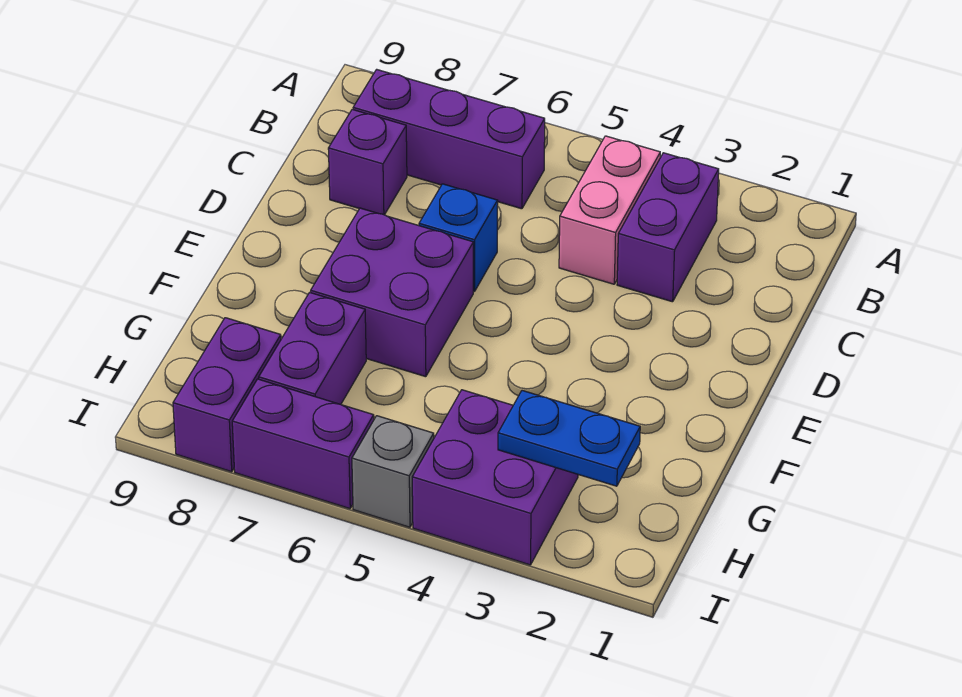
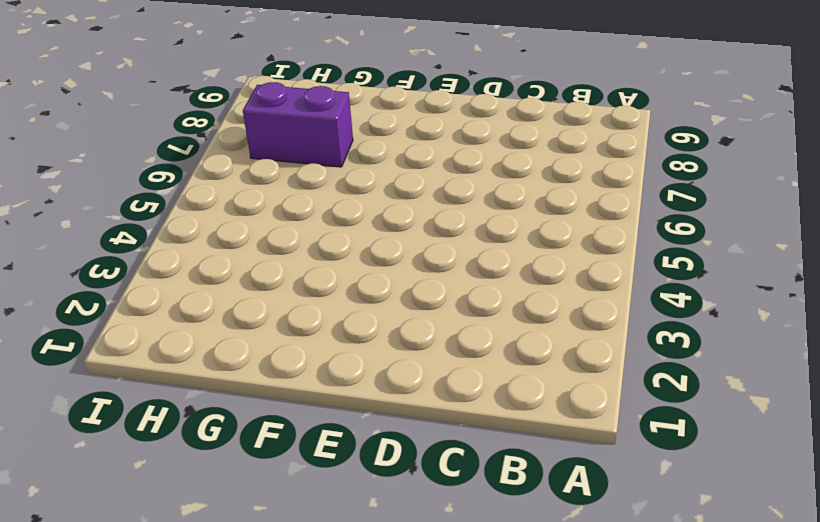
none -> purple 1x2 brick [617,153,719,302]
none -> pink 1x2 brick [559,136,660,284]
none -> purple 1x3 brick [353,69,545,209]

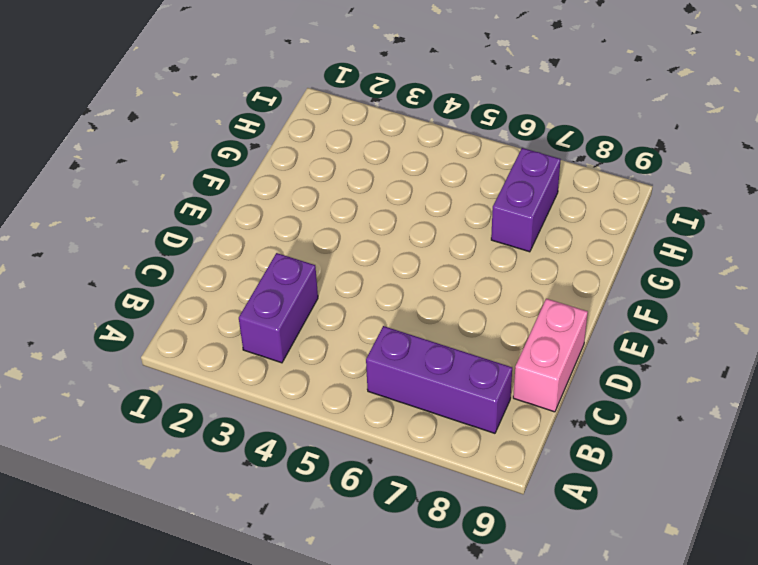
pink 1x2 brick [513,299,588,412] -> pink 1x2 brick moved to [559,136,660,284]
none -> purple 1x1 brick [328,109,407,215]
none -> blue 1x1 brick [419,184,498,292]
none -> purple 2x2 brick [311,208,473,377]

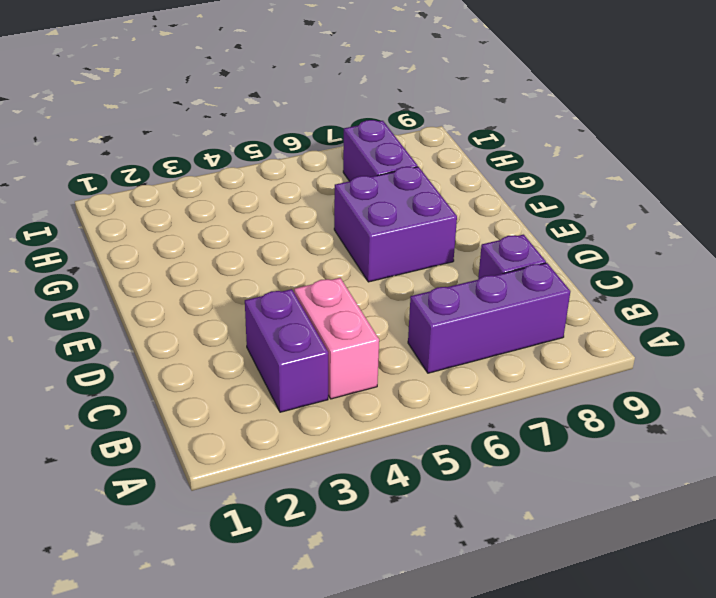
none -> blue 1x1 brick [419,184,498,292]
none -> purple 2x2 brick [412,390,578,565]
none -> purple 1x2 brick [173,318,281,472]

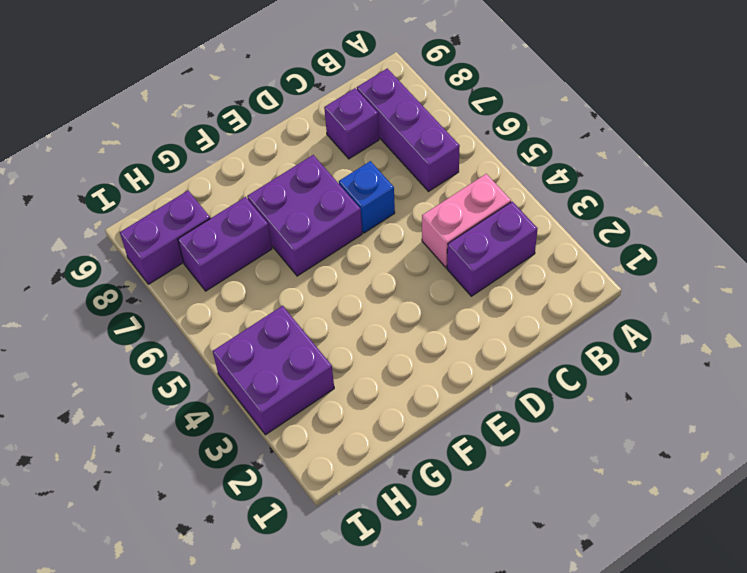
none -> grey 1x1 brick [352,416,434,527]
none -> purple 1x2 brick [232,379,374,509]
none -> blue 1x2 plate [498,391,640,486]

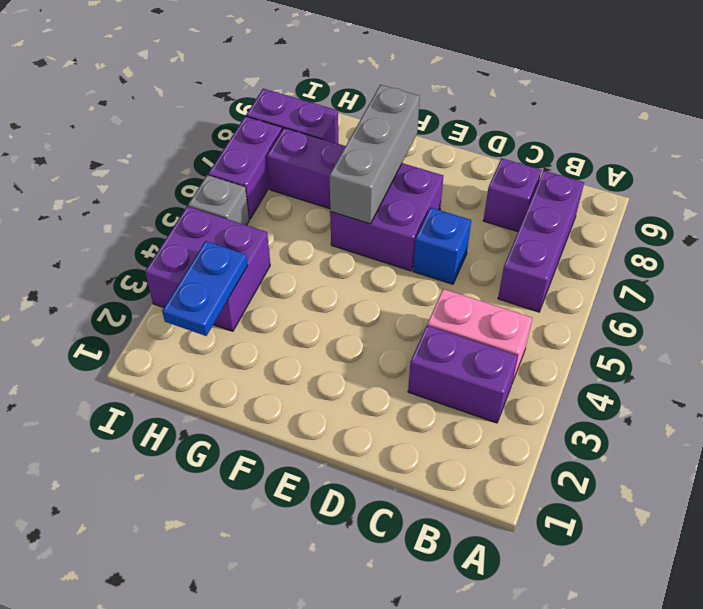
grey 1x3 brick [330,85,420,224] -> none

